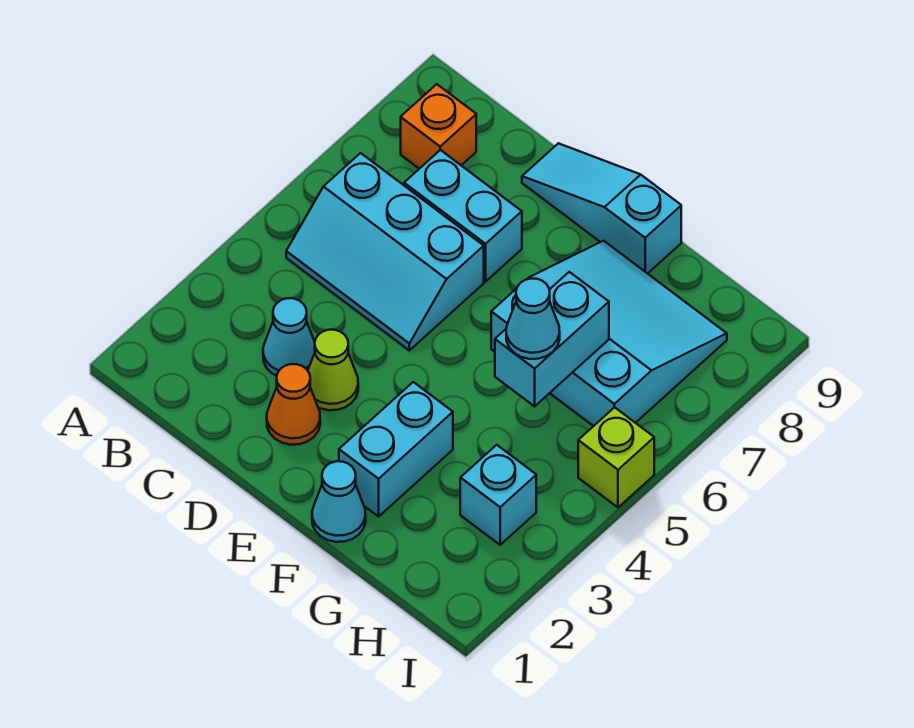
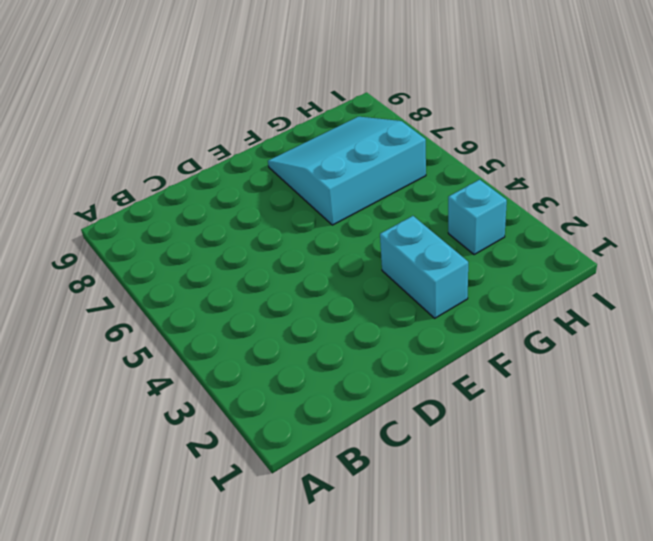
none -> cyan 2x3 slope [286,153,484,350]
none -> orange 1x1 brick [401,84,476,169]
none -> cyan 1x1 cone [263,298,315,376]

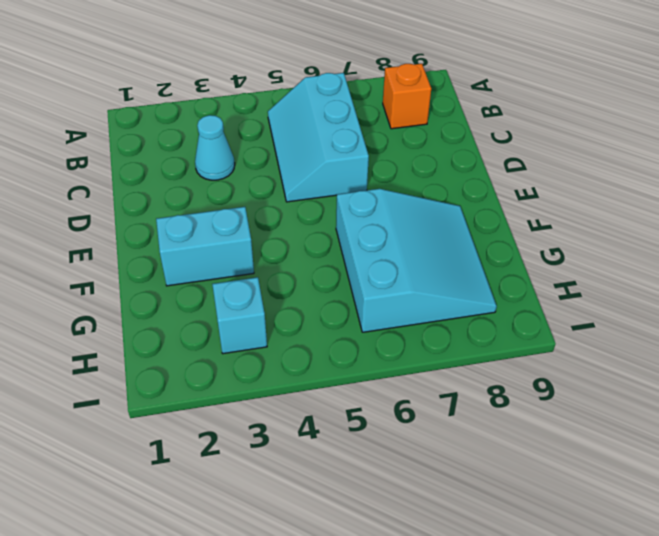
none -> cyan 1x2 brick [404,150,522,282]
none -> orange 1x1 cone [267,364,320,445]
none -> lime 1x1 cone [308,330,358,410]

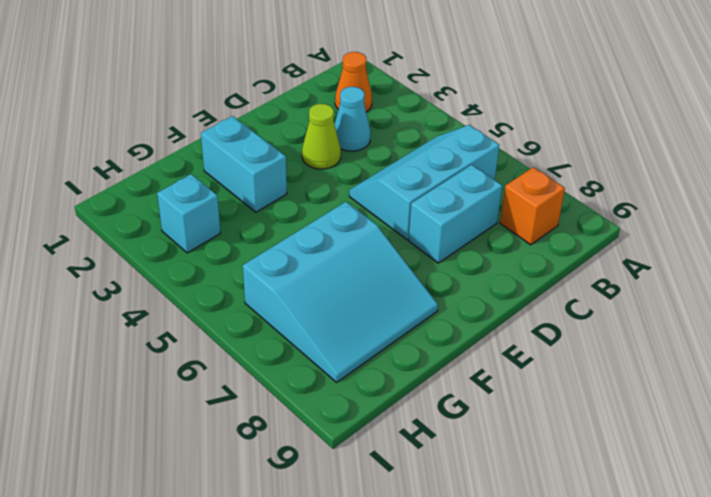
orange 1x1 cone [335,52,372,112] -> orange 1x1 cone moved to [267,364,320,445]
none -> cyan 1x3 slope [522,143,681,274]
none -> cyan 1x1 cone [312,461,366,542]
none -> lime 1x1 brick [578,407,654,507]

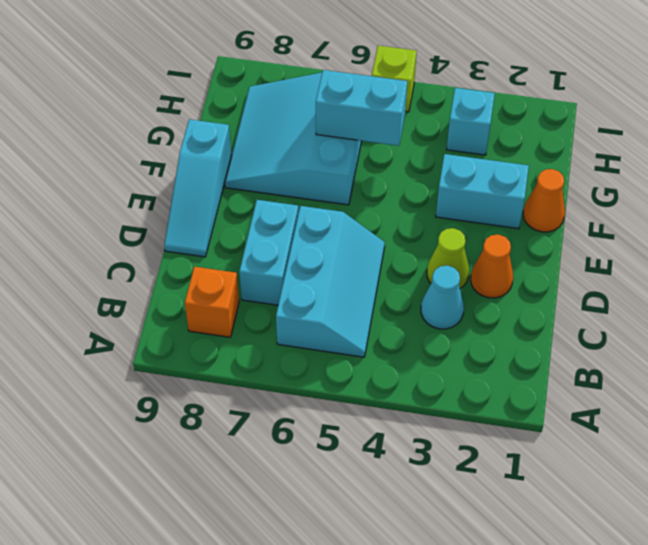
orange 1x1 cone [523,169,565,232] -> cyan 1x1 cone [312,461,366,542]
none -> cyan 1x1 cone [506,279,560,359]

